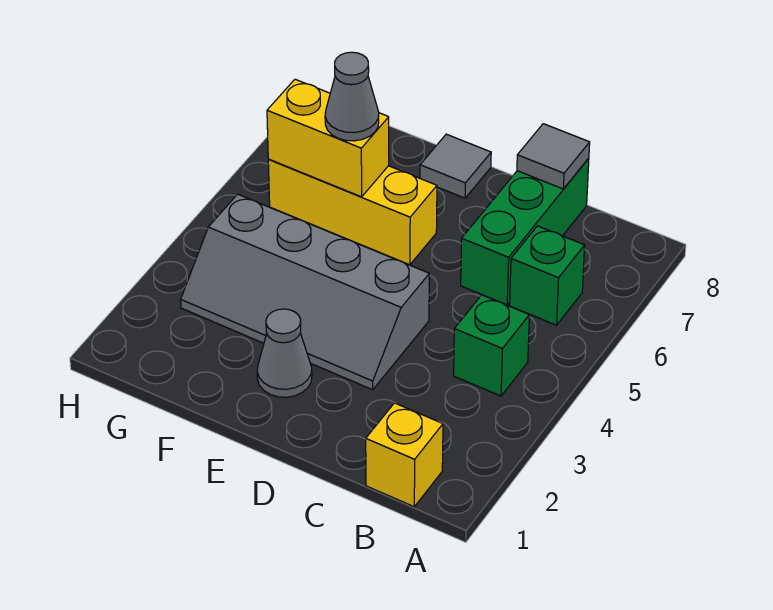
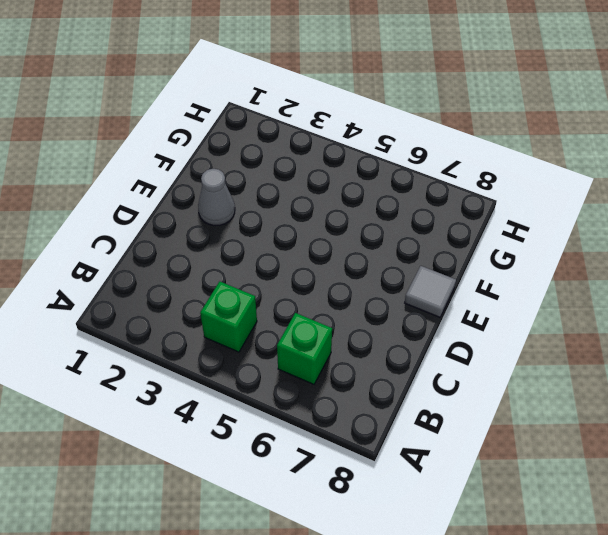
none -> yellow 1x1 brick [366,403,443,507]
none -> green 1x3 brick [461,158,589,305]

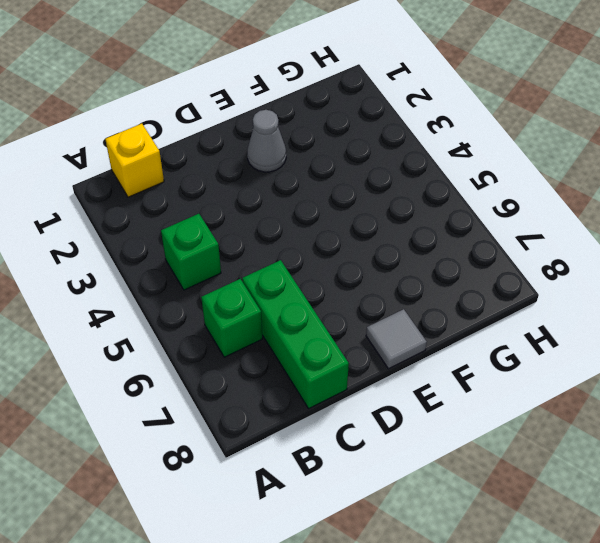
none -> grey 2x4 slope [181,194,429,390]
none -> yellow 1x3 brick [268,159,437,265]

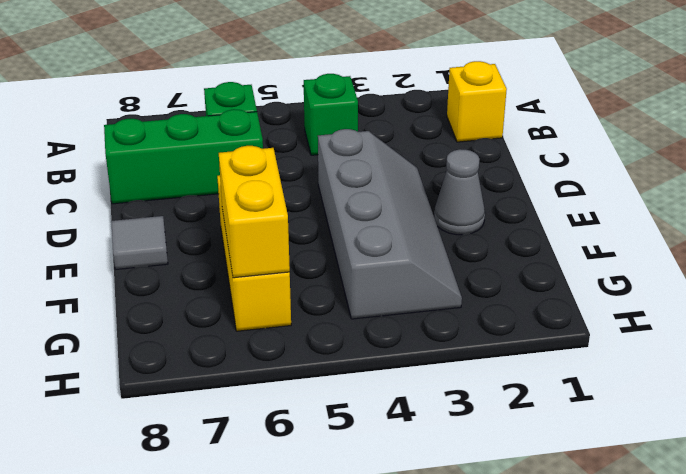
none -> grey 1x1 tile [517,124,590,189]
none -> grey 1x1 cone [325,52,379,141]

